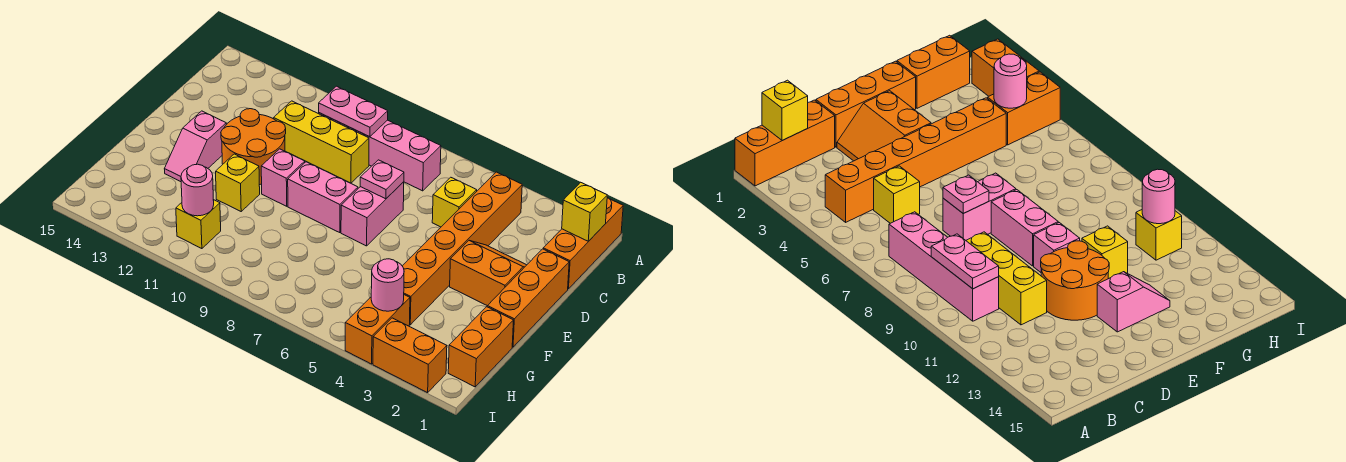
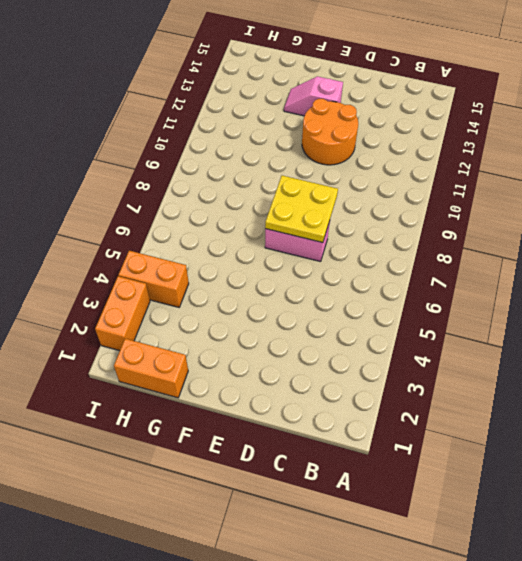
yellow 2x2 plate [265,176,338,243] -> pink 1x1 plate [360,160,404,199]
none -> orange 1x3 brick [543,197,623,289]
none -> orange 1x6 brick [403,172,522,325]
none -> pink 1x4 brick [319,113,441,191]

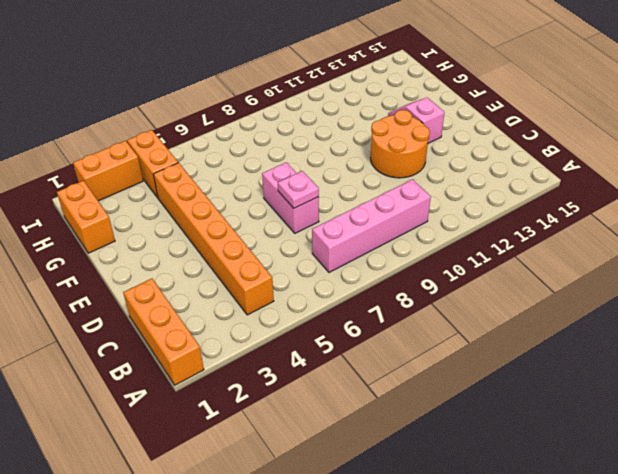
none -> yellow 1x1 brick [432,177,477,227]
none -> yellow 1x3 brick [274,101,369,183]
none -> orange 1x3 brick [487,249,569,347]

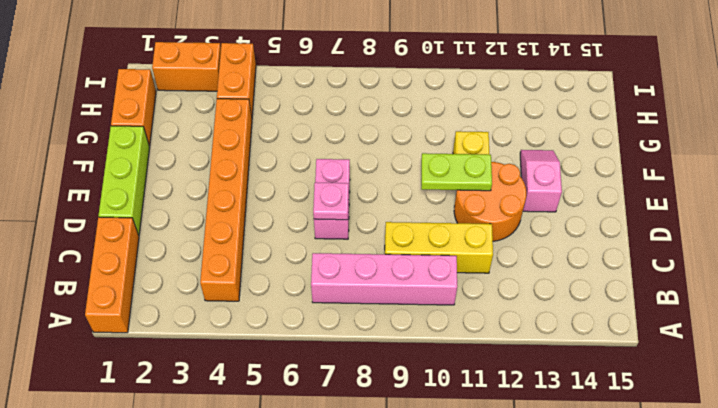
lime 1x3 brick [98,126,150,236] -> orange 1x3 brick [487,249,569,347]
lime 1x2 plate [421,153,492,191] -> none
none -> yellow 1x1 brick [432,177,477,227]
none -> orange 2x2 slope [450,241,526,306]
none -> pink 1x2 brick [288,162,358,233]

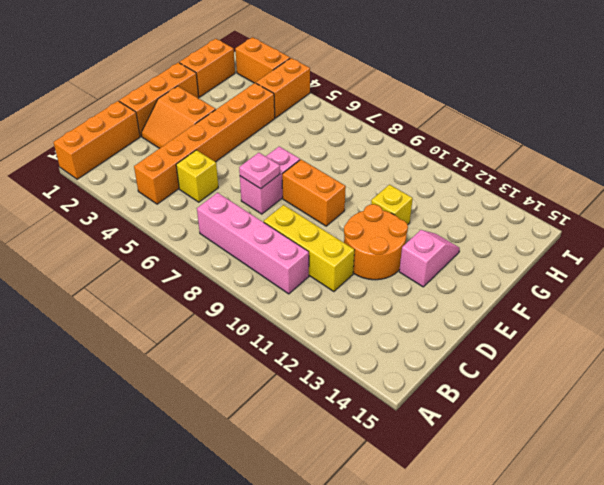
orange 1x2 brick [282,160,346,226] -> pink 1x2 brick [288,162,358,233]
none -> pink 1x1 brick [261,149,305,206]
none -> yellow 1x1 brick [176,200,221,249]
none -> yellow 1x1 brick [562,182,607,241]

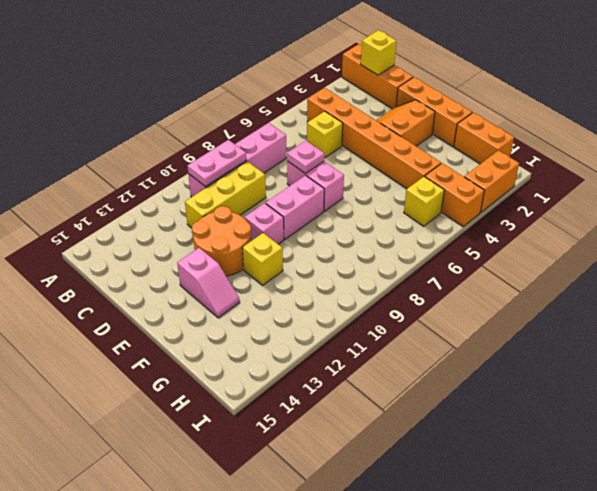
yellow 1x1 brick [404,177,444,226] -> yellow 1x1 brick moved to [176,200,221,249]
none -> pink 1x1 round brick [371,259,404,311]
none -> pink 1x1 round brick [181,164,214,216]

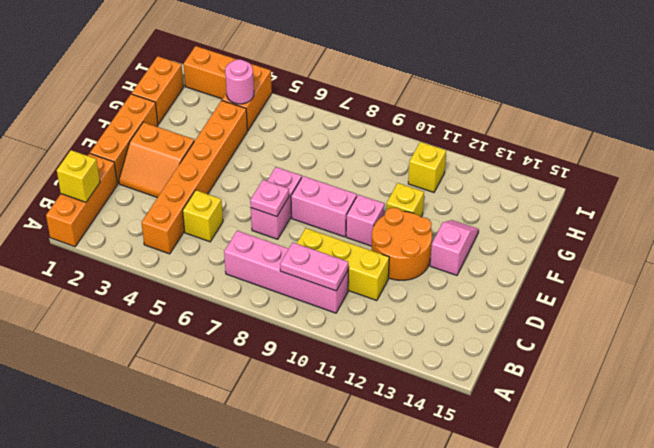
none -> pink 1x1 round brick [181,164,214,216]

